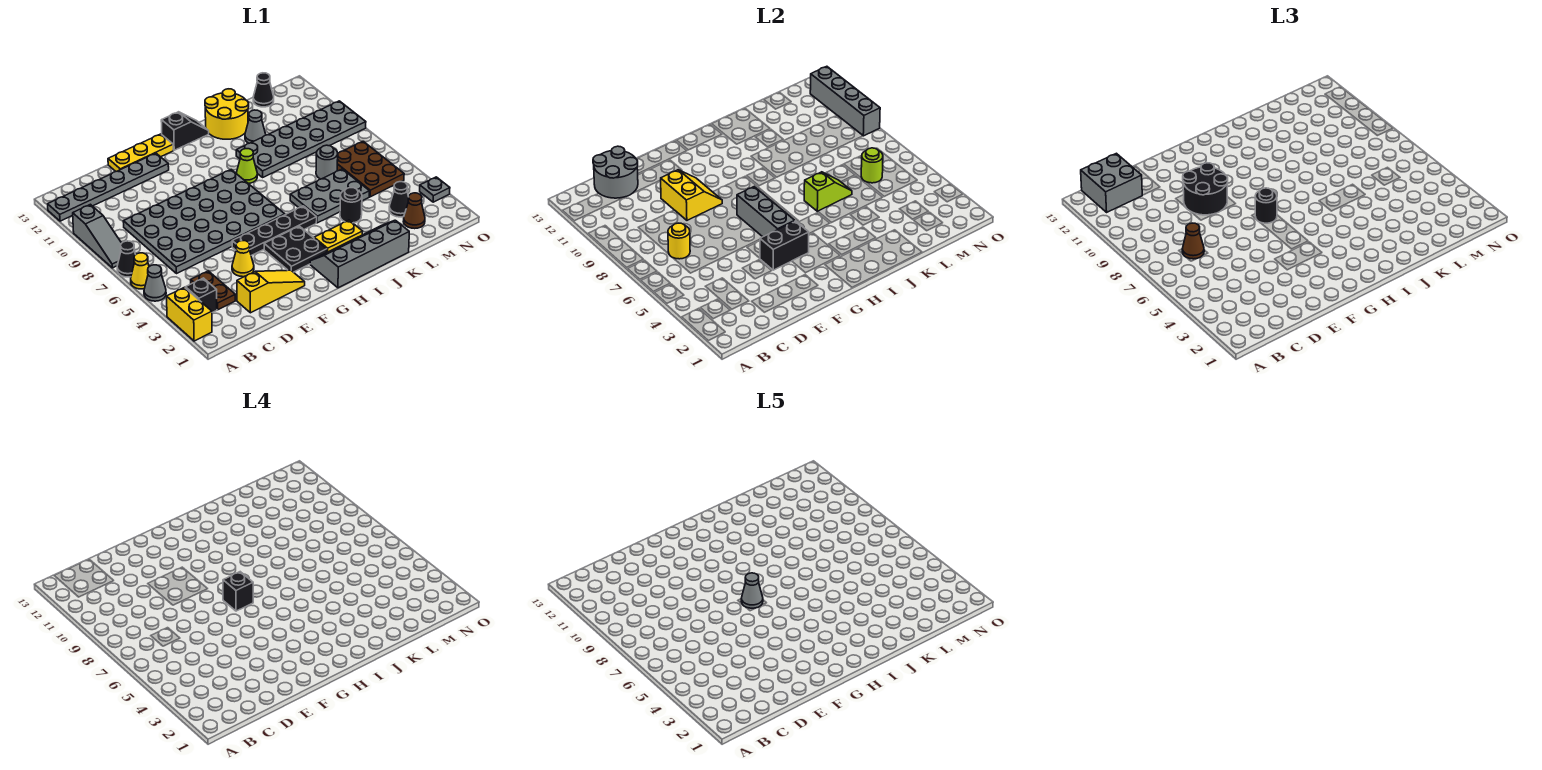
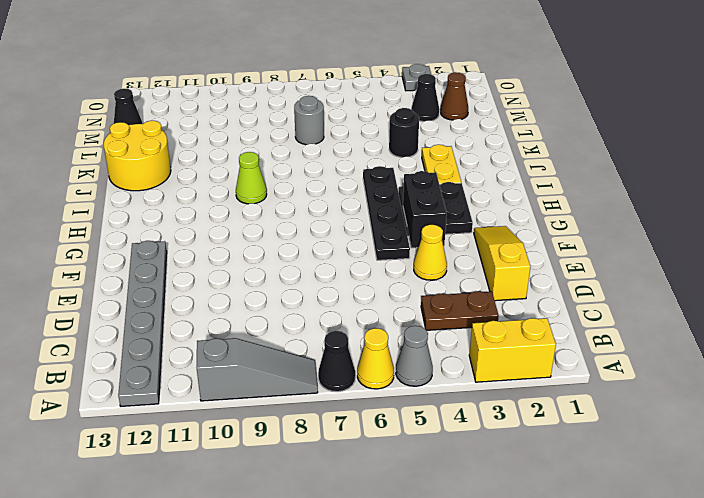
none -> black 1x1 brick [185,278,217,313]
none -> grey 4x6 plate [123,170,285,274]
none -> yellow 1x3 plate [108,134,173,171]
none -> grey 2x4 slope [310,220,409,288]

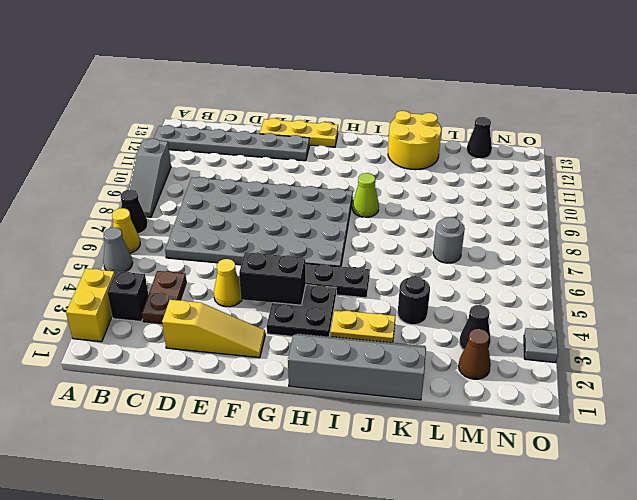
none -> black 1x2 slope [161,112,209,150]
none -> grey 2x3 plate [290,169,369,223]
none -> grey 2x6 plate [236,101,366,177]
none -> grey 1x1 cone [245,110,266,143]

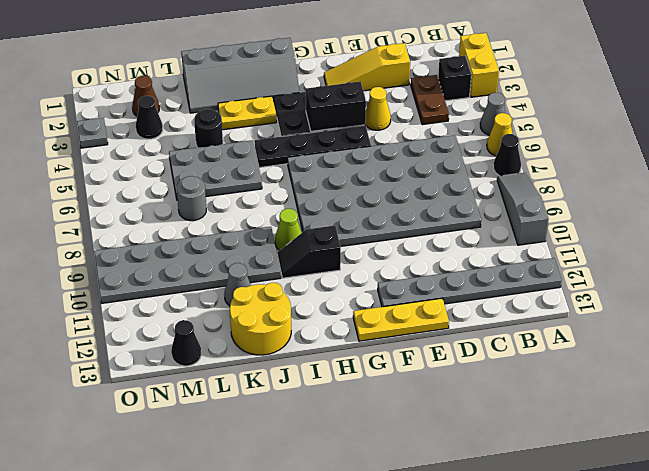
black 1x2 slope [278,226,341,278] -> black 1x2 slope moved to [161,112,209,150]
none -> brown 2x3 plate [337,141,404,197]
none -> yellow 1x1 round brick [668,223,690,259]
none -> grey 2x2 round brick [593,146,638,198]
none -> yellow 2x2 slope [661,170,722,220]

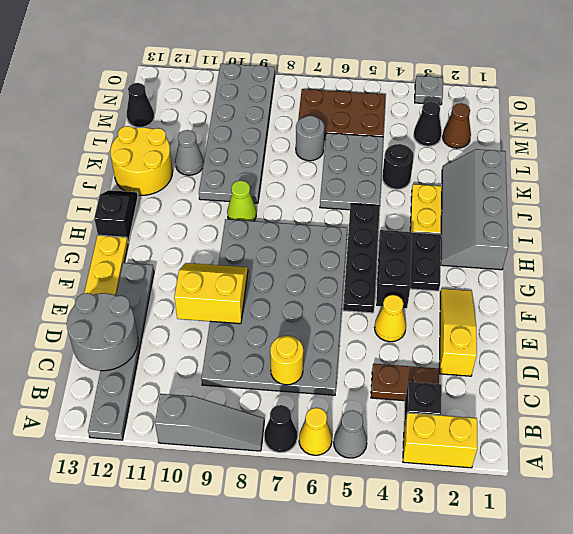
none -> grey 1x3 brick [737,187,795,237]
none -> lime 1x2 slope [804,172,852,211]
none -> lime 1x1 round brick [861,148,883,183]
none -> grey 1x4 brick [810,66,880,136]

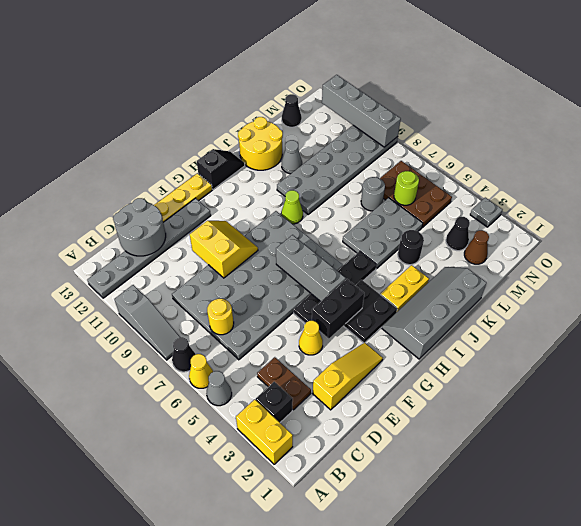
none -> lime 1x2 slope [804,172,852,211]
none -> grey 2x2 brick [1081,153,1142,212]
none -> brown 1x1 cone [1182,223,1204,259]
none -> black 2x2 round brick [1183,163,1228,215]

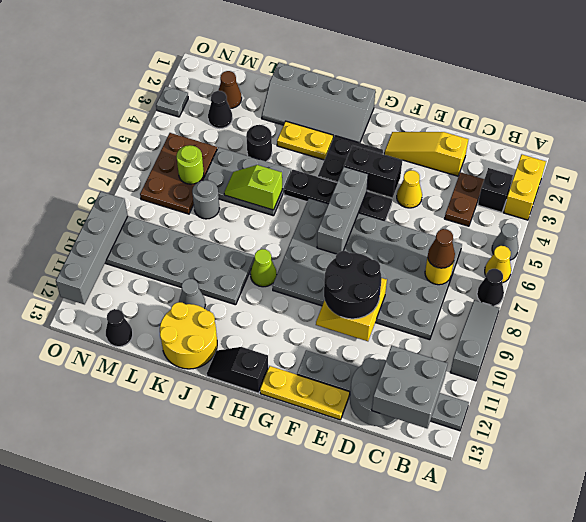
none -> black 1x1 round brick [1255,188,1277,223]
none -> black 1x1 brick [223,572,253,611]
none -> grey 1x1 cone [741,573,763,608]

